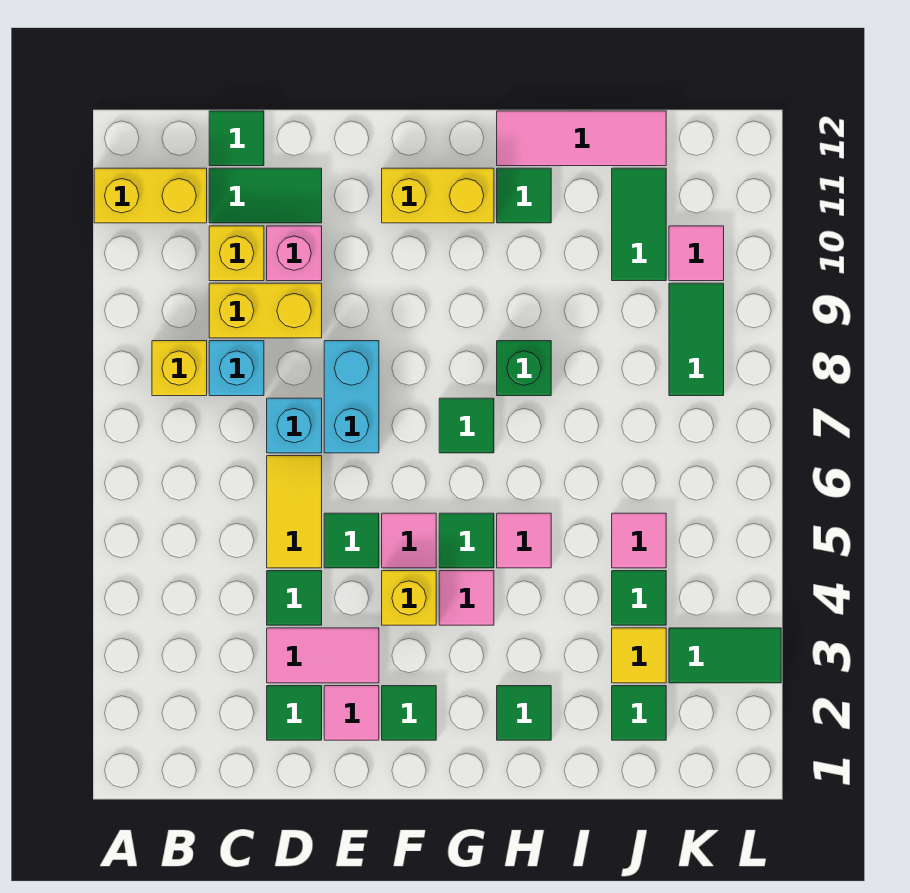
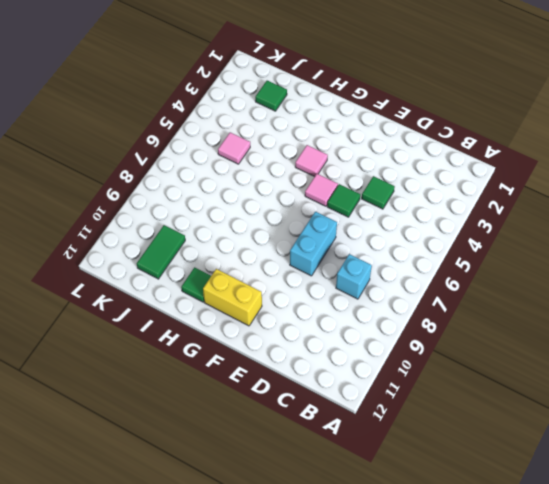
none -> yellow 1x2 brick [94,168,207,223]
none -> yellow 1x1 brick [152,341,207,396]
none -> yellow 1x2 brick [209,283,322,338]
none -> yellow 1x1 brick [209,226,264,281]

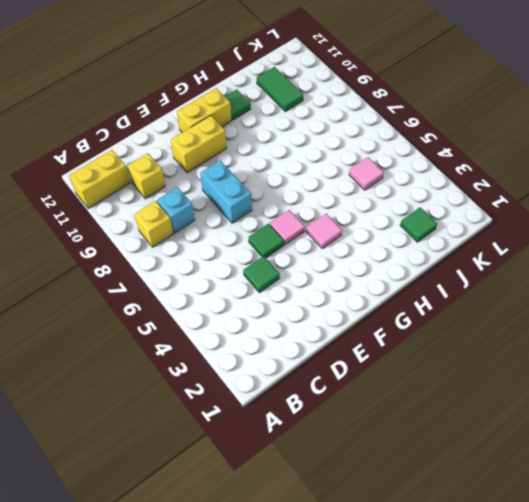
yellow 1x2 brick [171,115,227,173] -> yellow 1x2 brick moved to [209,283,322,338]
none -> green 1x2 tile [209,168,322,223]
none -> green 1x1 tile [209,111,264,166]
none -> green 1x1 tile [267,686,322,740]
none -> pink 1x2 tile [267,628,379,683]

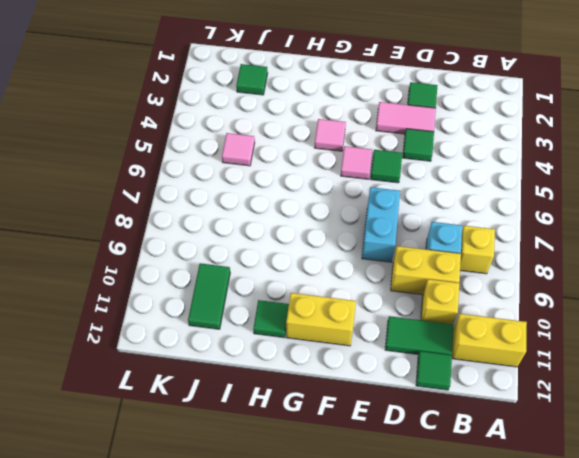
none -> yellow 1x2 tile [267,456,322,568]
none -> cyan 1x1 brick [267,398,322,453]
none -> pink 1x1 brick [267,226,322,281]
none -> pink 1x1 tile [324,686,379,740]

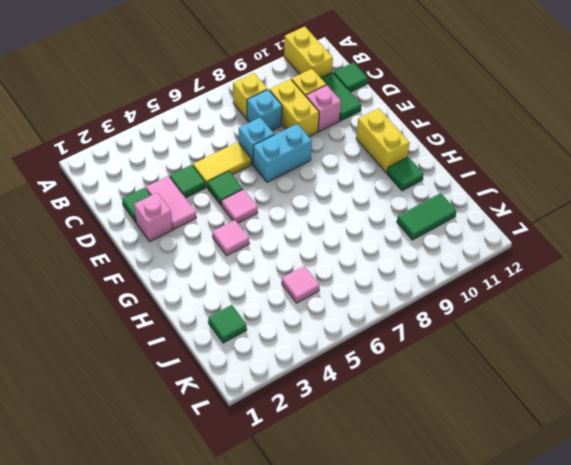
pink 1x1 brick [134,193,172,242] -> pink 1x1 tile [324,686,379,740]
none -> green 1x1 tile [382,686,436,740]
none -> yellow 1x1 brick [382,571,436,625]
none -> green 1x1 tile [439,513,494,568]
none -> green 1x1 tile [439,398,494,453]

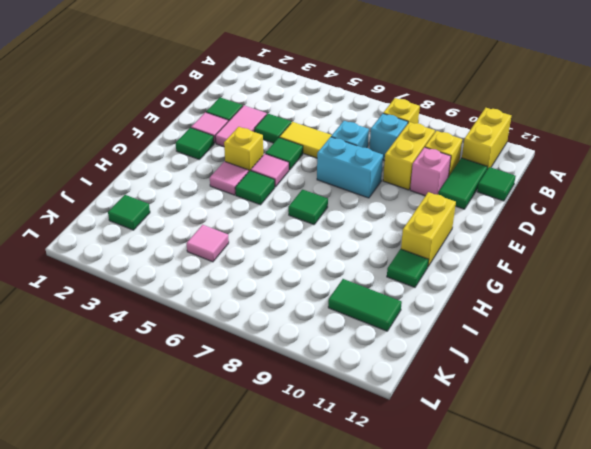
none -> green 1x1 tile [497,686,551,740]
none -> pink 1x1 tile [497,513,551,568]
none -> green 1x1 brick [497,341,551,396]
none -> pink 1x3 tile [497,111,666,166]

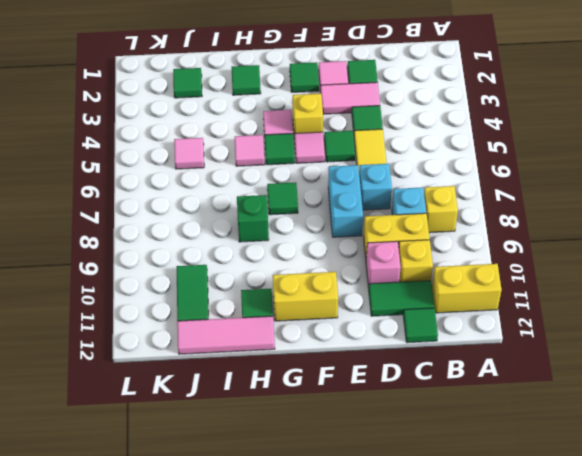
none -> yellow 1x1 tile [612,628,666,683]
none -> green 1x1 tile [612,571,666,625]
none -> green 1x2 tile [669,628,781,683]
none -> green 1x2 tile [669,283,724,396]

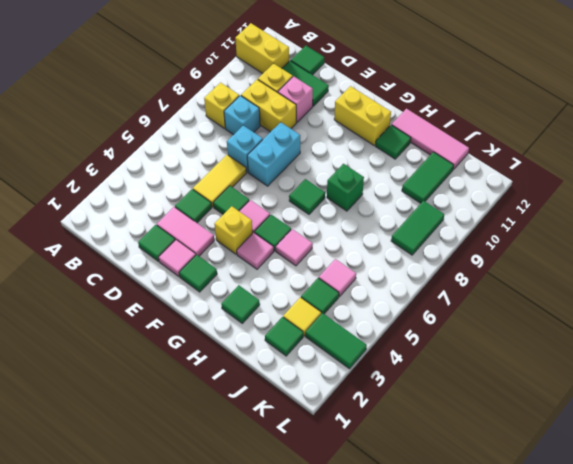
none -> pink 1x1 tile [669,226,724,281]

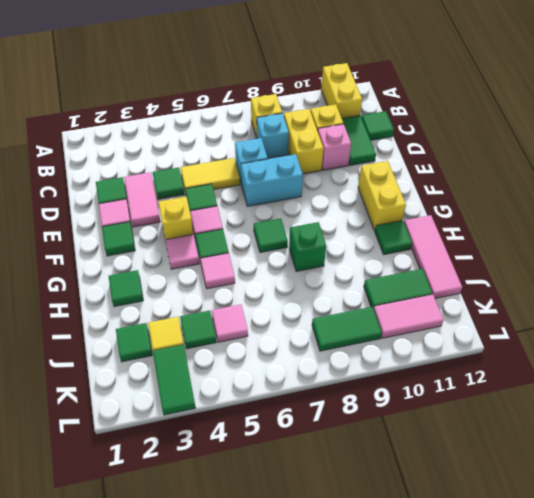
pink 1x2 tile [374,295,443,338] -> pink 1x1 tile [669,226,724,281]

